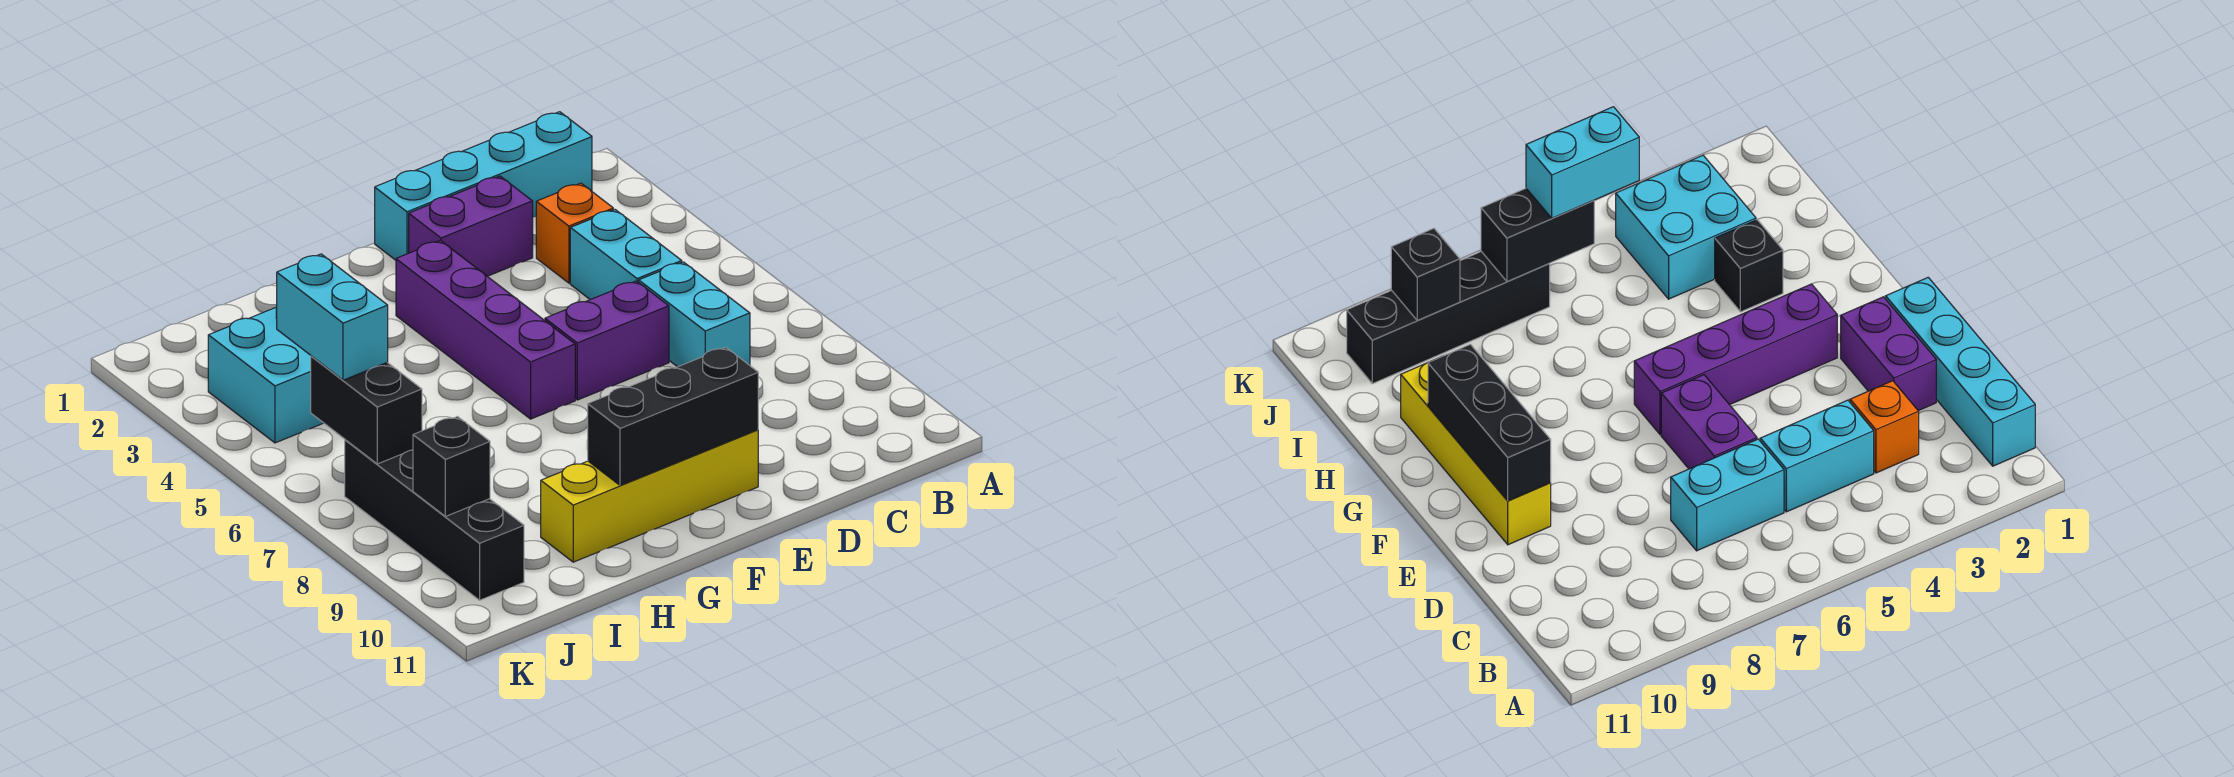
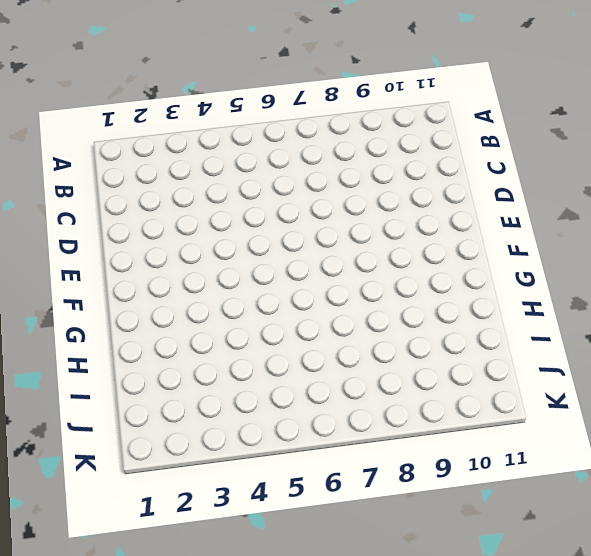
none -> cyan 1x4 brick [375,112,592,260]
none -> orange 1x1 brick [536,183,613,283]
none -> cyan 1x2 brick [570,210,682,300]

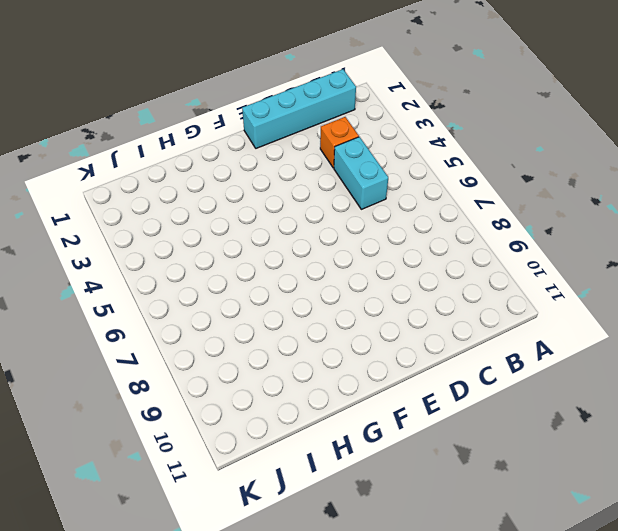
none -> cyan 1x2 brick [639,262,750,367]
none -> purple 1x2 brick [409,176,533,276]
none -> purple 1x2 brick [545,281,669,400]

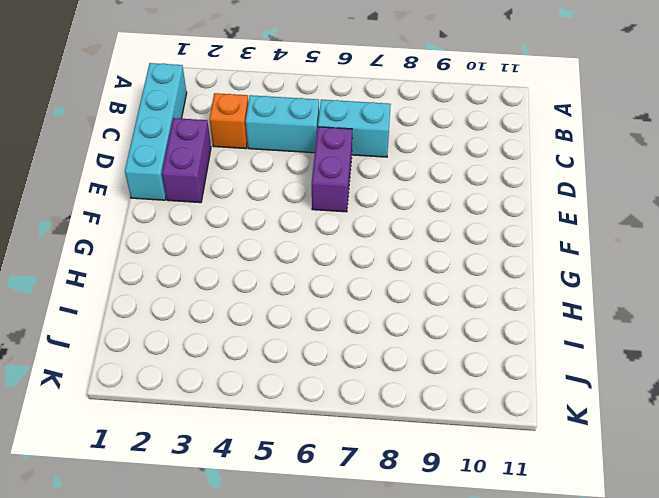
none -> yellow 1x4 brick [541,430,758,562]
none -> purple 1x4 brick [396,240,575,419]
none -> black 1x1 brick [1715,220,1783,312]

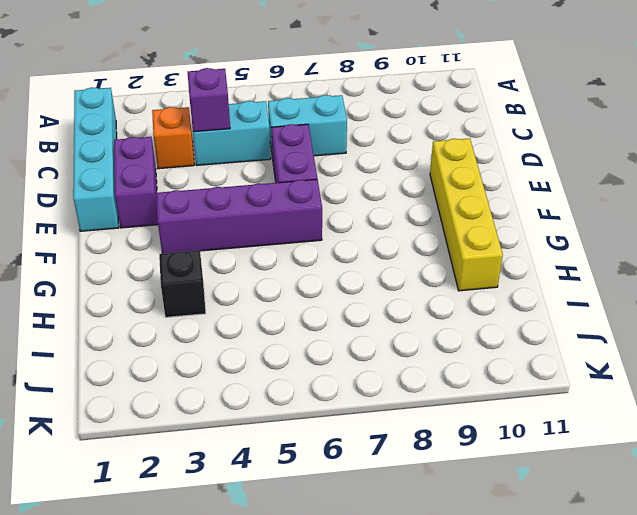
purple 1x1 brick [188,68,230,132] -> none
none -> cyan 2x2 brick [208,307,323,443]
none -> black 1x4 brick [345,440,524,600]
none -> black 1x3 brick [588,347,758,485]

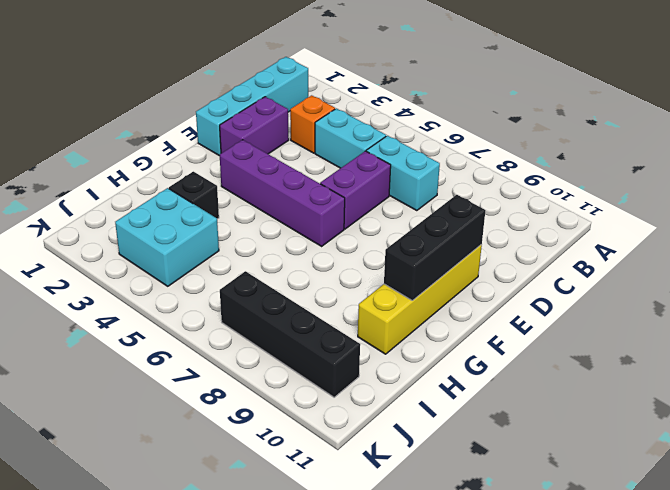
none -> black 1x2 brick [311,356,422,464]
none -> black 1x1 brick [413,417,490,516]
none -> cyan 1x2 brick [277,254,388,380]

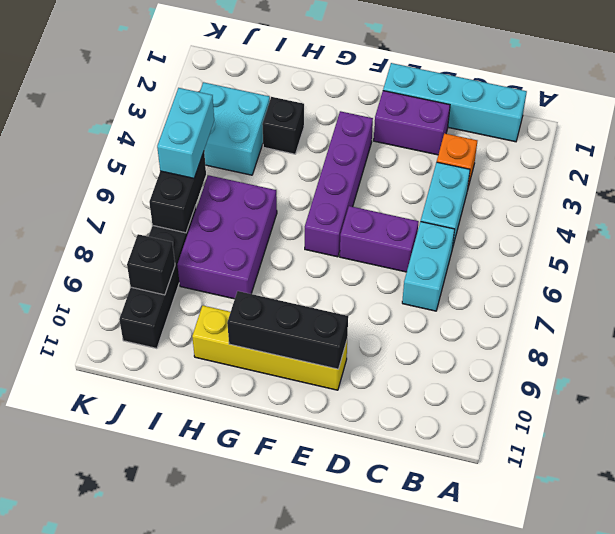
purple 2x3 brick [177,175,277,299] -> none

